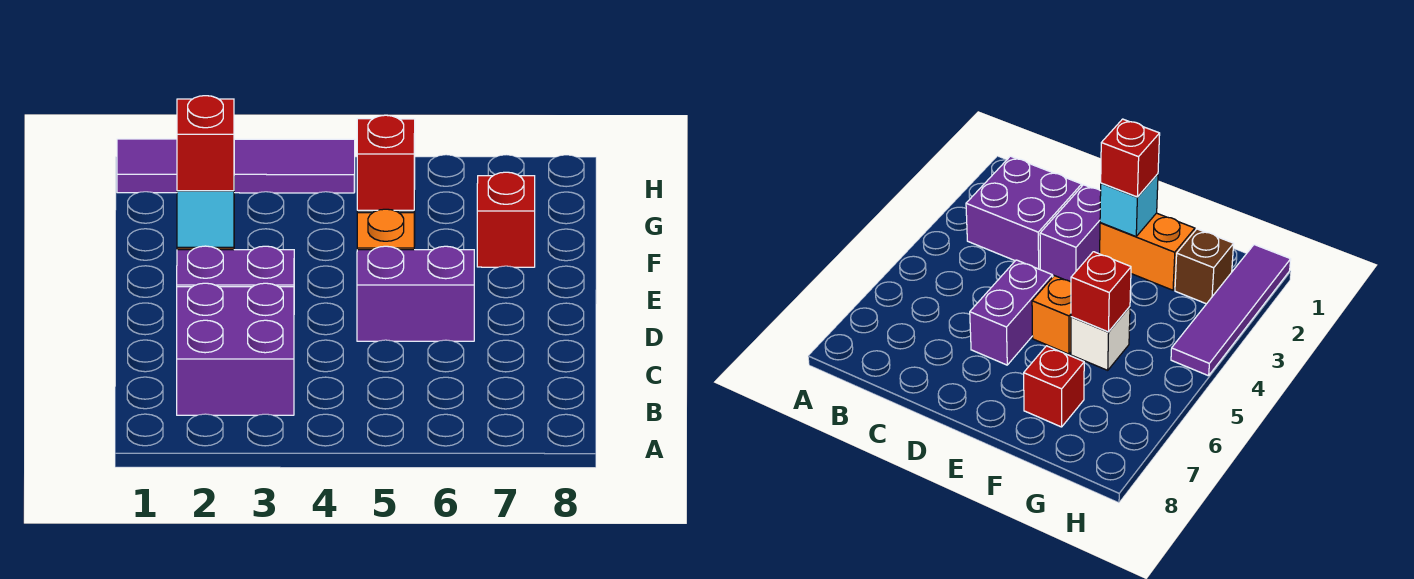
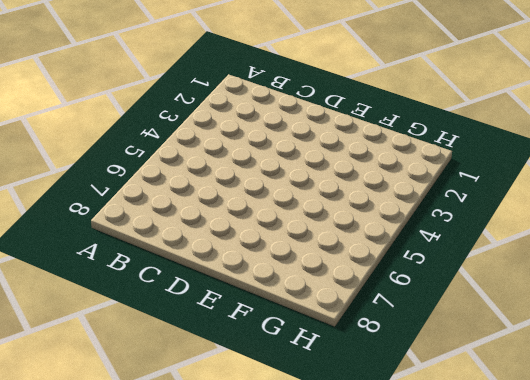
none -> purple 2x2 brick [177,283,294,415]
none -> purple 1x2 brick [177,246,294,287]
none -> purple 1x2 brick [357,246,474,341]

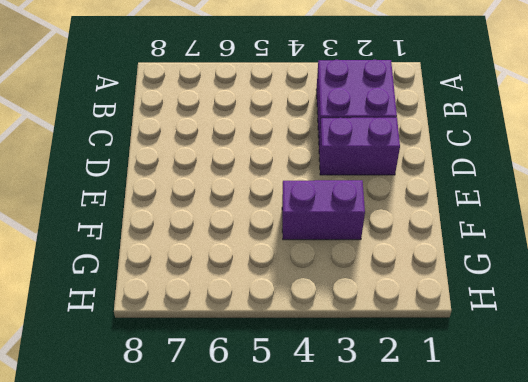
purple 1x2 brick [282,180,365,240] -> purple 1x2 brick moved to [357,246,474,341]
none -> orange 1x2 brick [1100,213,1195,290]
none -> orange 1x1 brick [357,209,414,250]
none -> white 1x1 brick [1071,307,1130,370]

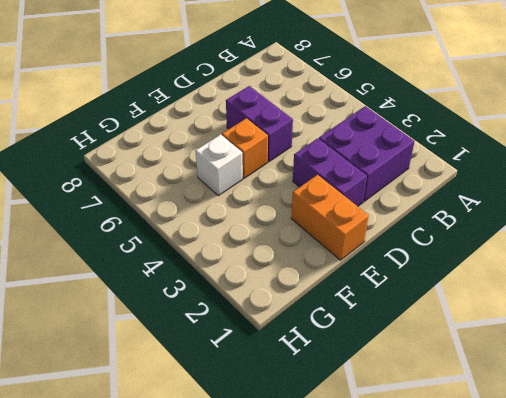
orange 1x2 brick [291,175,369,260] -> orange 1x2 brick turned to [1100,213,1195,290]
none -> red 1x1 brick [477,172,535,267]
none -> brown 1x1 brick [1175,229,1234,304]
none -> purple 1x4 tile [117,139,355,193]

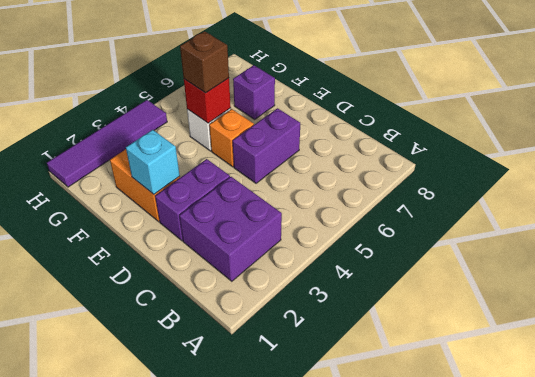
brown 1x1 brick [180,31,229,93] -> brown 1x1 brick moved to [1175,229,1234,304]
purple 1x1 brick [233,65,275,119] -> red 1x1 brick [477,172,535,267]
none -> red 1x1 brick [177,96,234,191]

